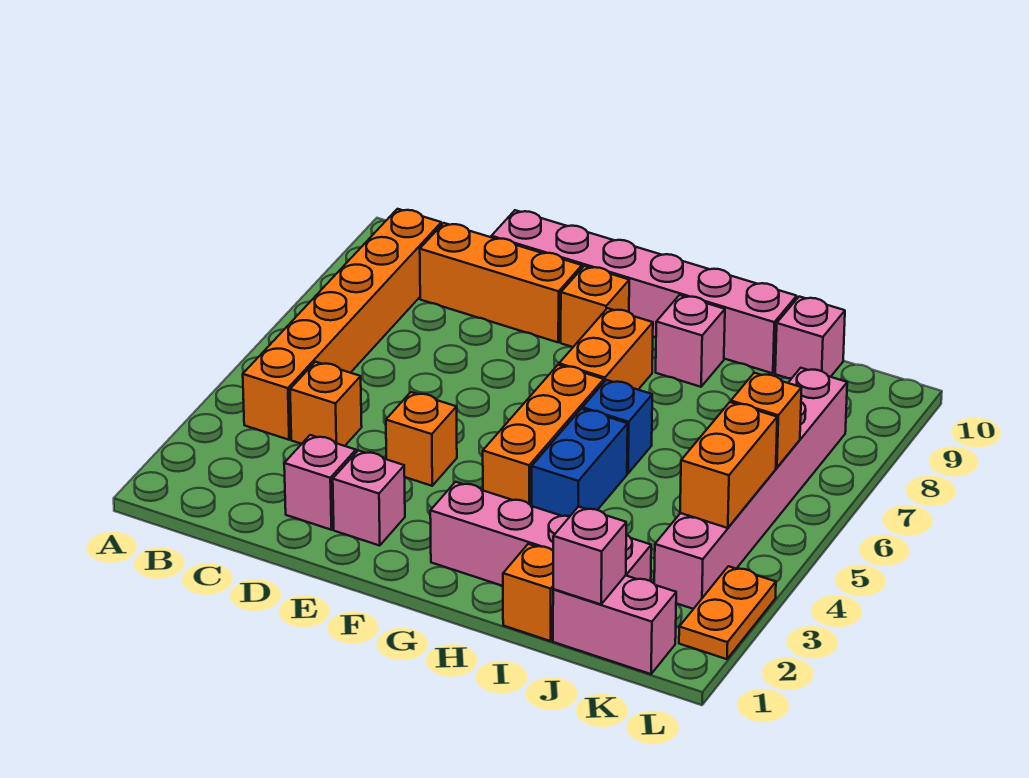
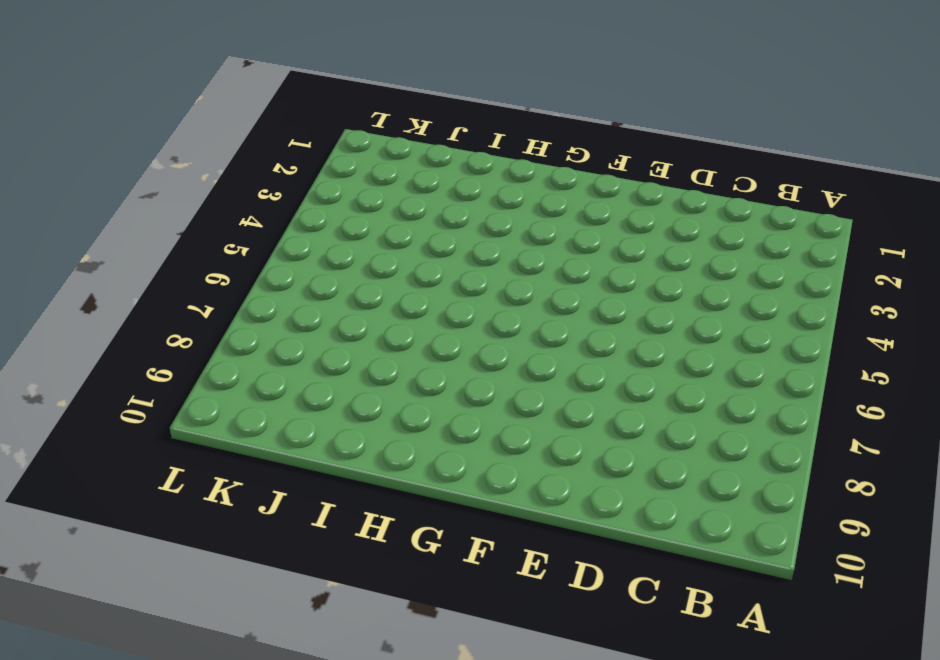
none -> orange 1x6 brick [243,209,441,440]
none -> orange 1x1 brick [290,362,362,446]
none -> orange 1x3 brick [420,223,582,342]

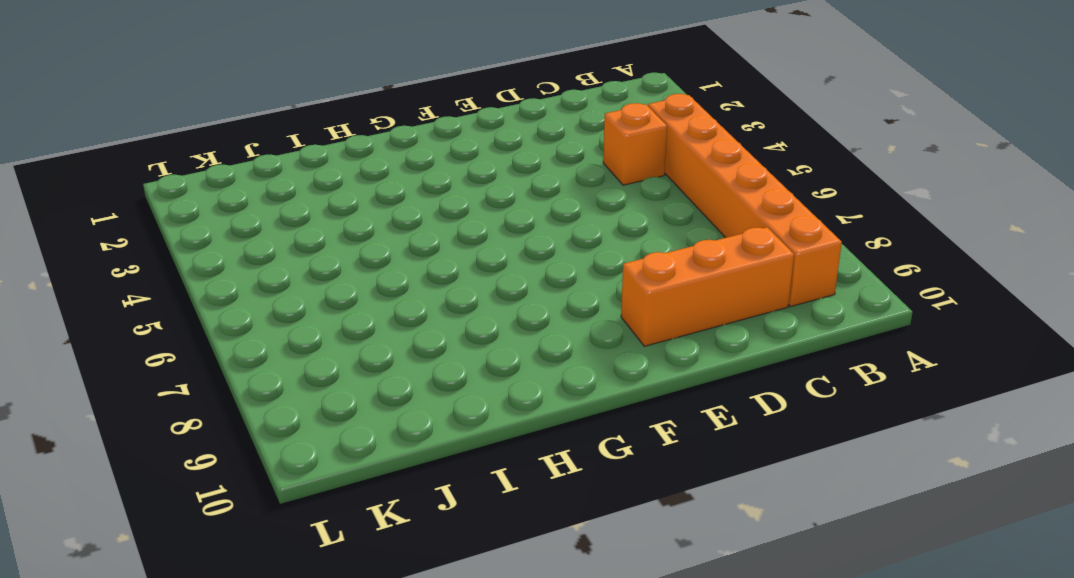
none -> pink 1x1 brick [284,435,356,530]
none -> pink 1x6 brick [491,210,797,373]
none -> pink 1x1 brick [333,450,405,546]

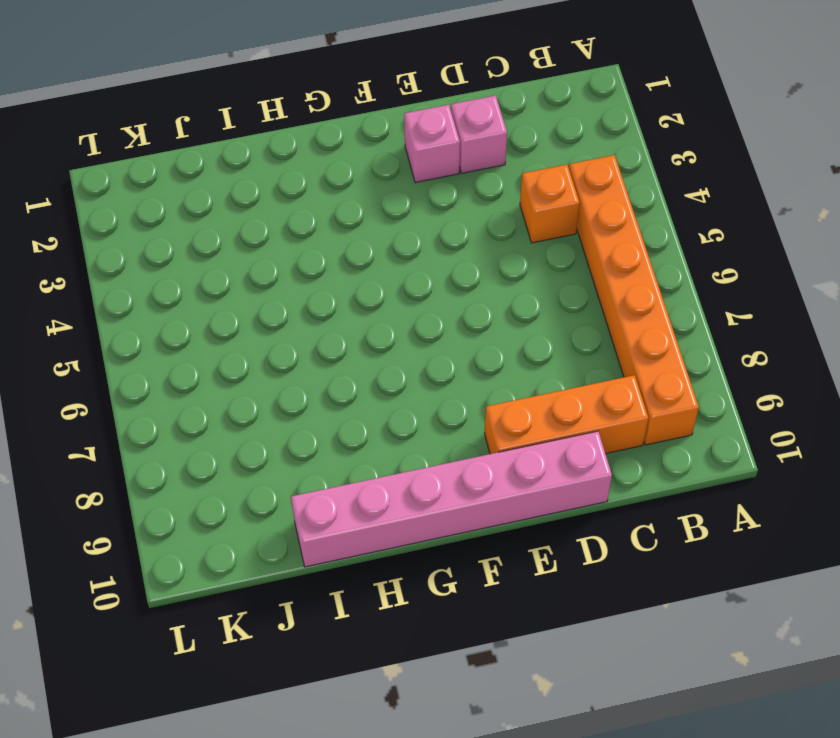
none -> orange 1x1 brick [386,392,457,486]
none -> orange 1x1 brick [561,266,629,347]
none -> pink 1x4 brick [430,482,651,586]

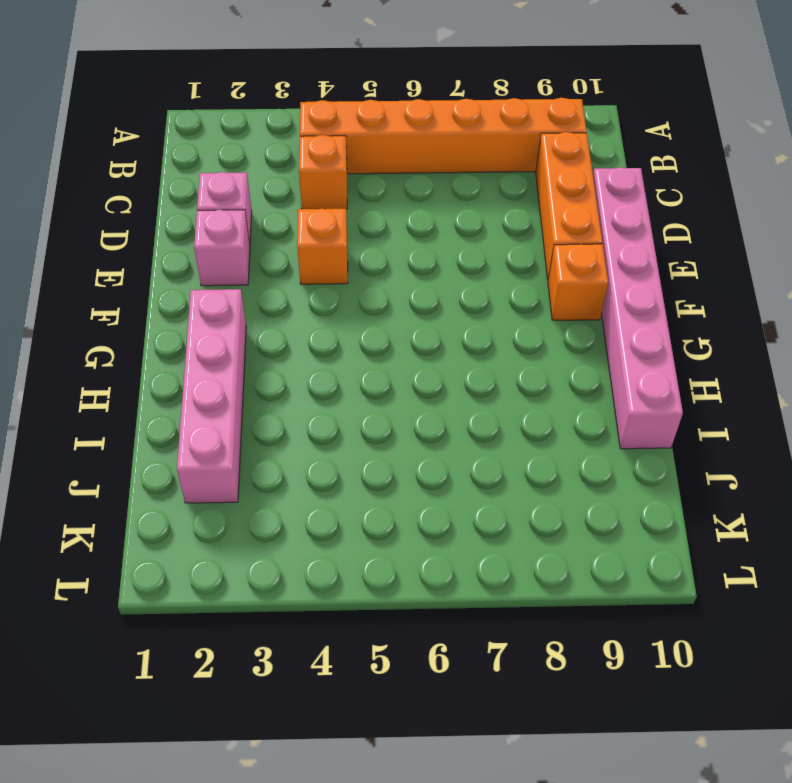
none -> orange 1x3 brick [483,365,604,506]
none -> orange 1x2 brick [559,308,653,390]
none -> blue 1x2 brick [532,409,628,516]

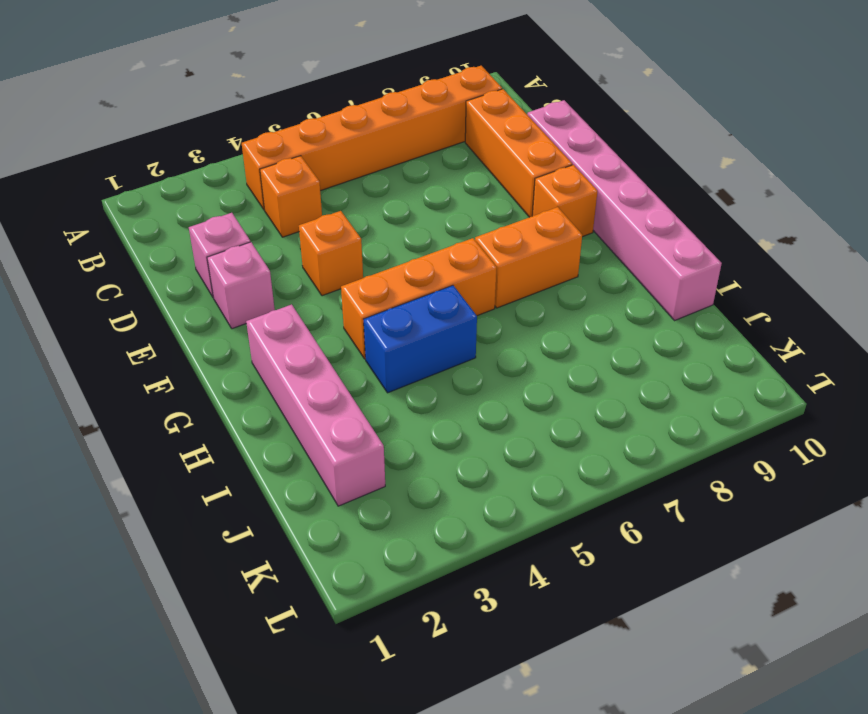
none -> blue 1x1 brick [582,380,652,473]
none -> pink 1x1 brick [656,295,725,387]
none -> orange 1x1 brick [503,544,554,641]

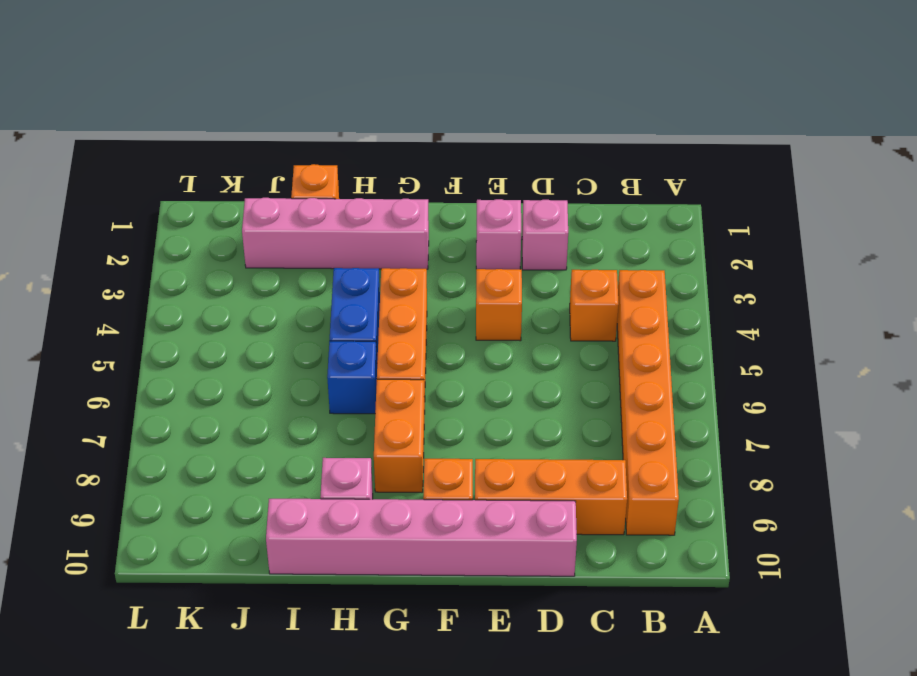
none -> pink 1x2 brick [553,575,676,674]
none -> pink 1x1 brick [775,297,845,379]
none -> pink 1x6 brick [654,368,847,609]

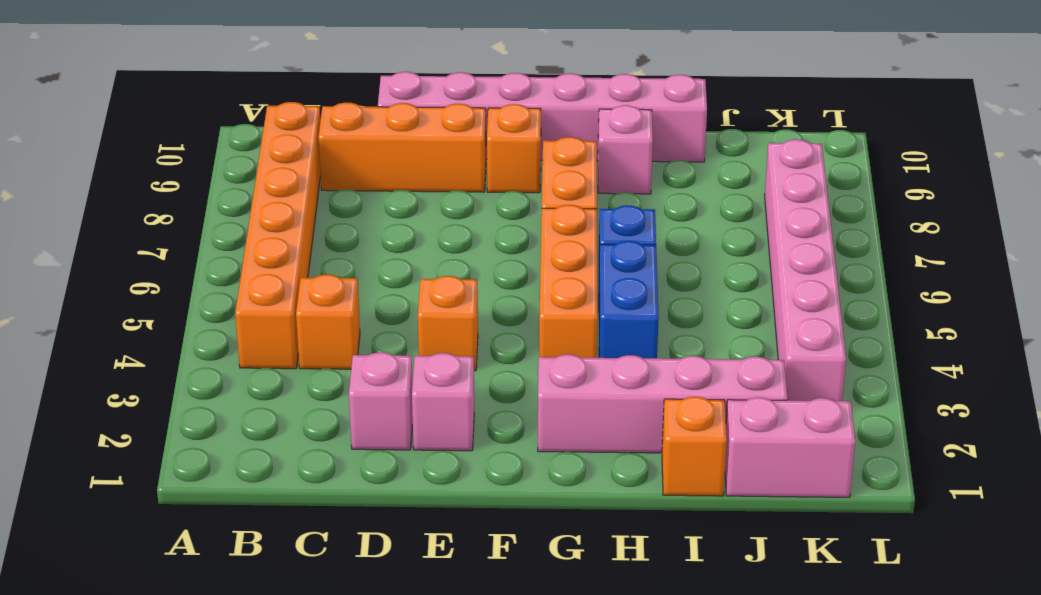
none -> pink 1x1 brick [775,297,845,379]
none -> orange 1x2 plate [679,566,776,659]
none -> pink 1x1 brick [553,507,626,604]

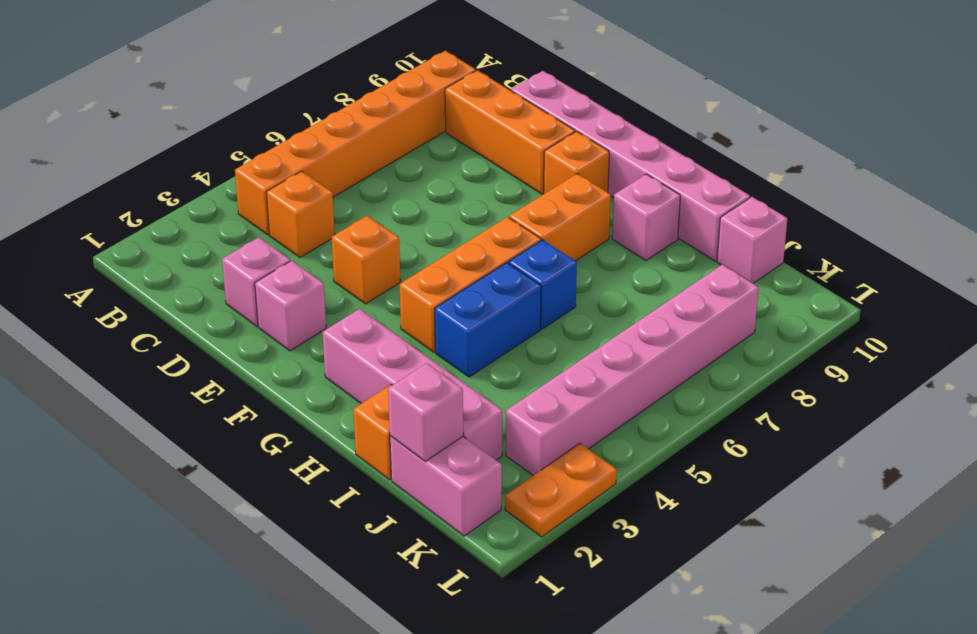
none -> orange 1x2 brick [680,402,777,528]
none -> orange 1x1 brick [731,373,802,468]

